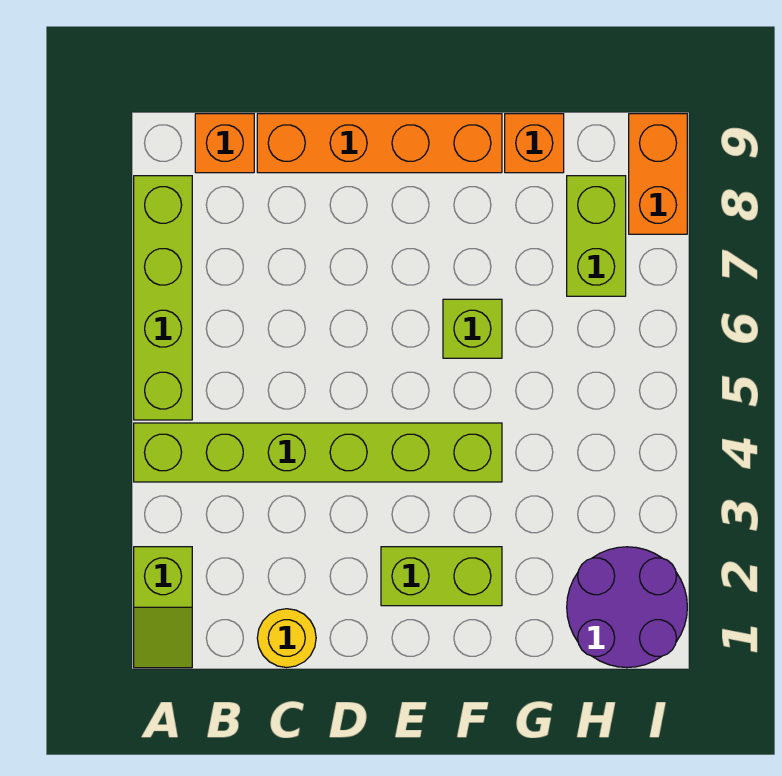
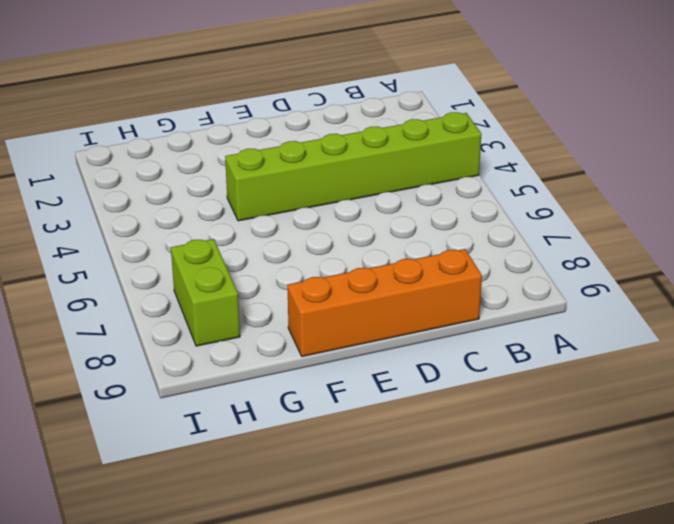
none -> lime 1x2 slope [134,547,192,668]
none -> lime 1x4 brick [134,176,192,420]
none -> orange 1x1 brick [195,114,254,173]

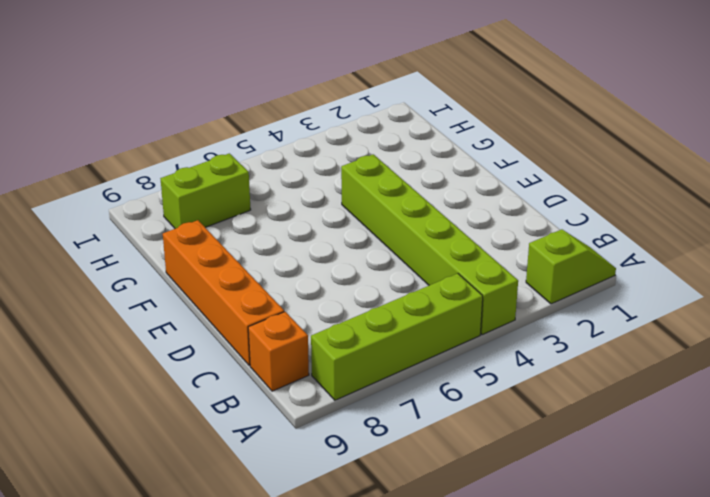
none -> yellow 1x1 round brick [257,609,316,668]
none -> lime 1x2 brick [381,547,502,606]
none -> lime 1x1 brick [443,299,502,358]

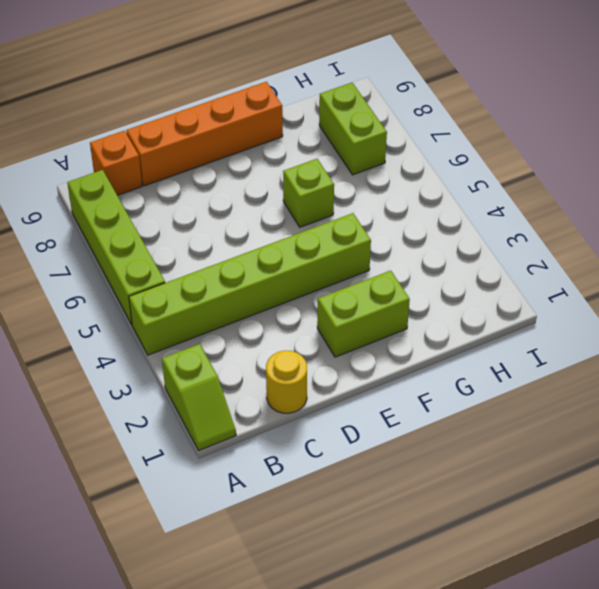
none -> orange 1x1 brick [505,114,564,173]
none -> purple 2x2 round brick [567,547,687,668]
none -> orange 1x2 brick [629,114,687,234]

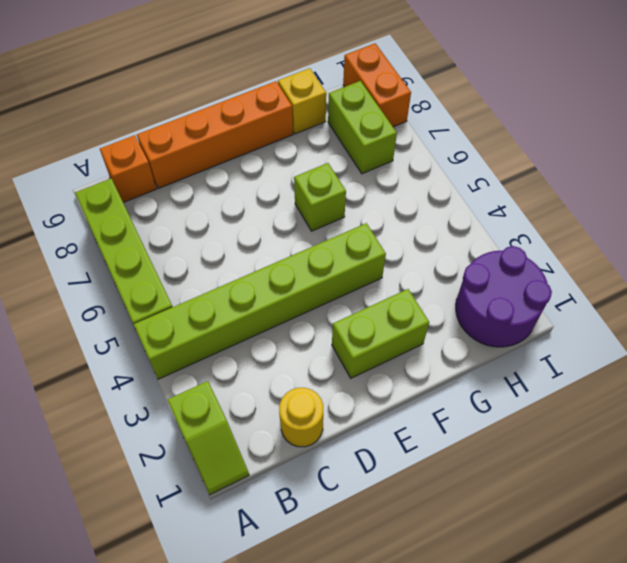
yellow 1x1 brick [278,68,326,134] -> orange 1x1 brick [505,114,564,173]

